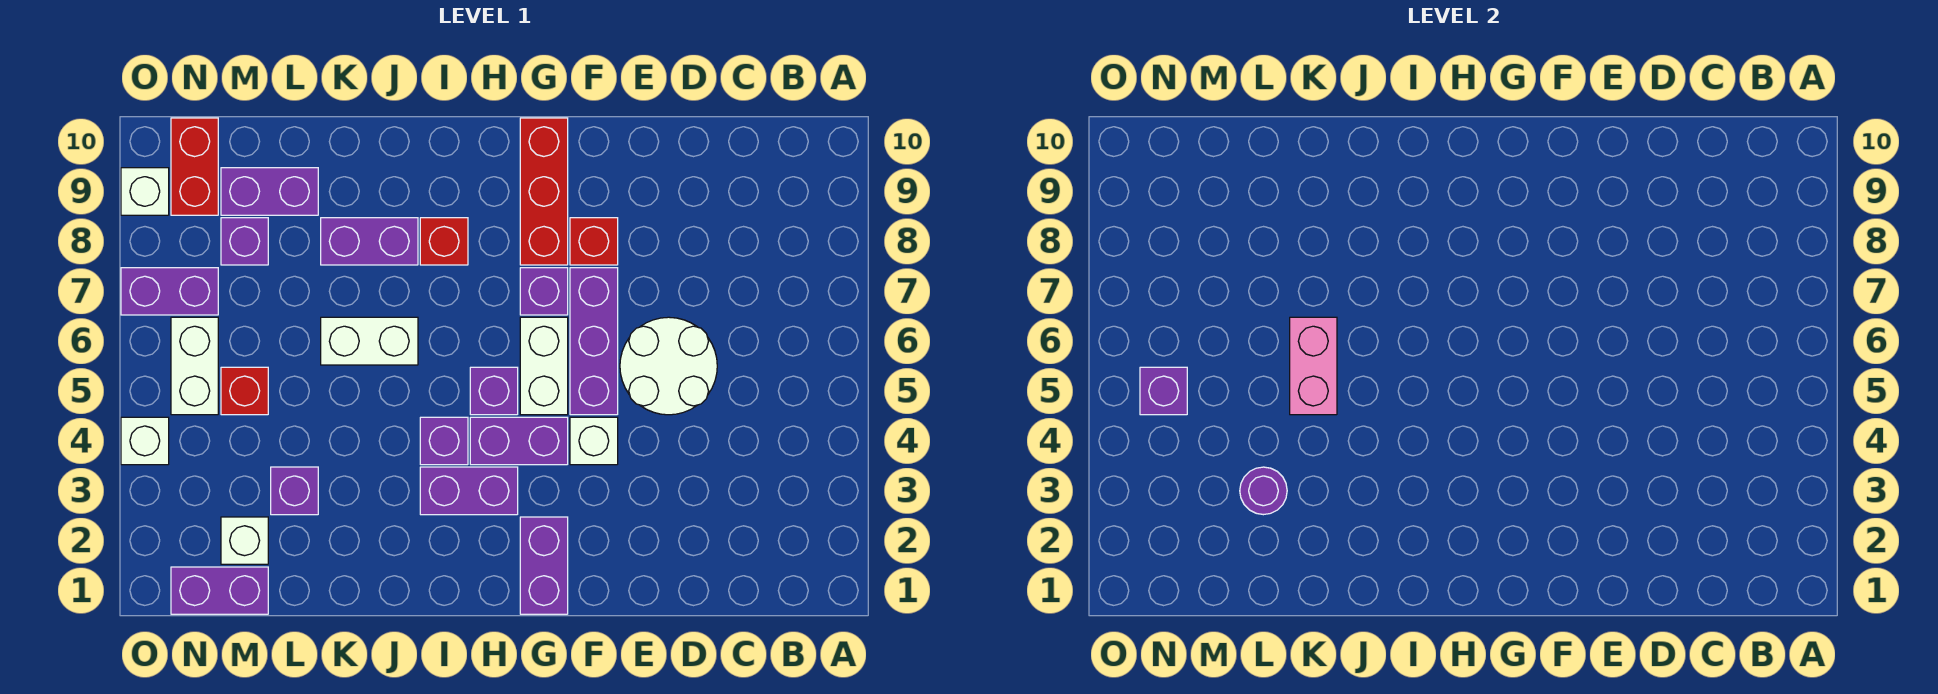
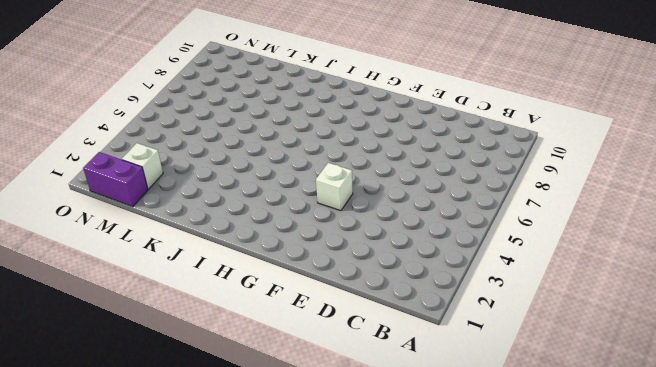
none -> white 2x2 round brick [620,317,717,415]
none -> purple 1x3 brick [570,268,618,415]
none -> red 1x1 brick [570,218,618,265]

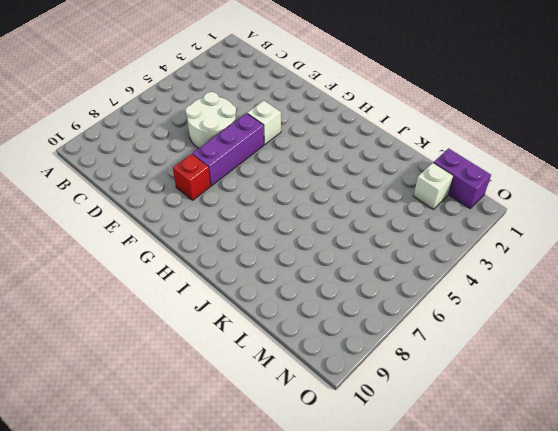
none -> purple 1x2 brick [520,517,568,614]
none -> purple 1x2 brick [470,417,568,465]
none -> white 1x2 brick [520,317,568,415]

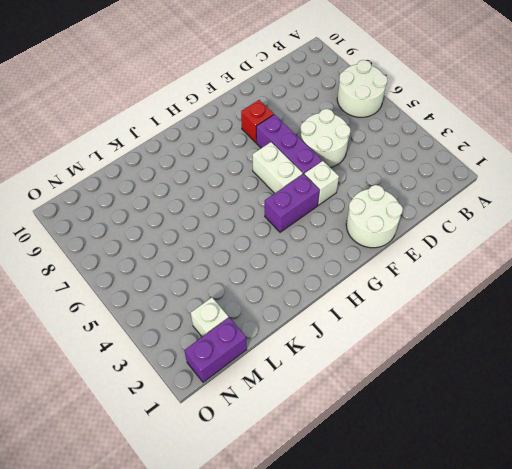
white 2x2 round brick [337,60,387,117] -> none
white 2x2 round brick [346,185,403,248] -> none
none -> purple 1x2 brick [520,517,568,614]
none -> purple 1x1 brick [520,268,568,315]
none -> red 1x3 brick [520,118,568,265]

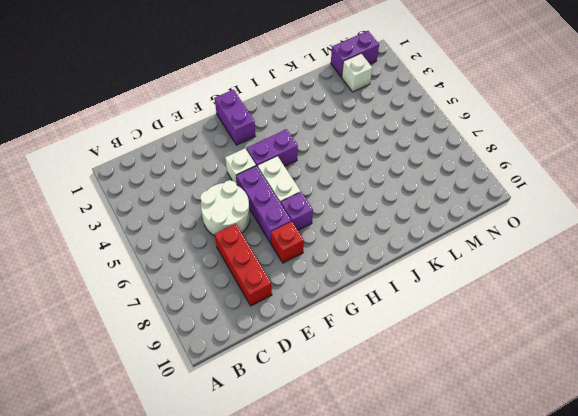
red 1x3 brick [215,224,272,306] -> red 1x3 brick moved to [520,118,568,265]
none -> purple 1x2 brick [420,467,518,515]
none -> purple 1x1 brick [470,367,518,415]
none -> purple 1x1 brick [420,417,468,465]

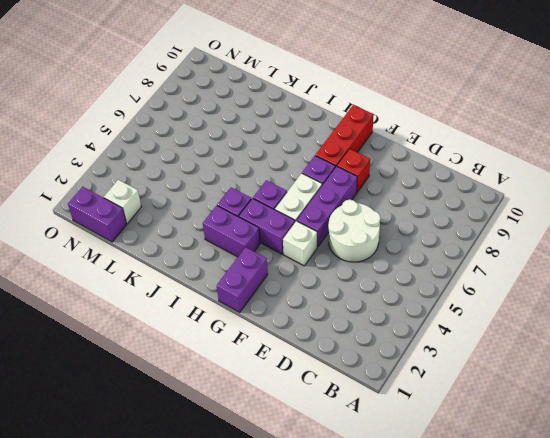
none -> red 1x1 brick [420,218,468,265]
none -> white 1x2 brick [321,317,418,365]
none -> purple 1x2 brick [321,218,418,265]

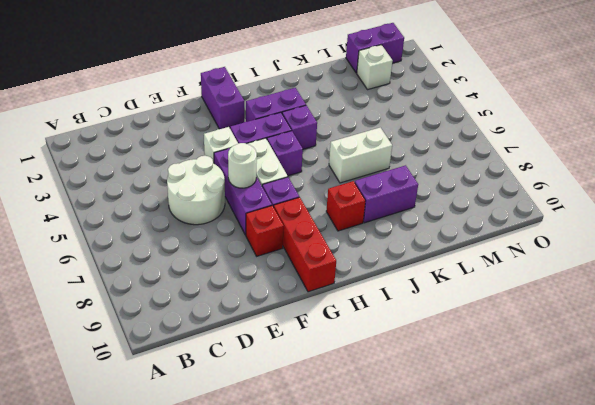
white 1x1 round brick [228,143,257,188] -> none
none -> purple 1x1 brick [271,467,318,515]
none -> purple 1x2 brick [221,168,318,215]
none -> red 1x1 brick [221,367,268,415]

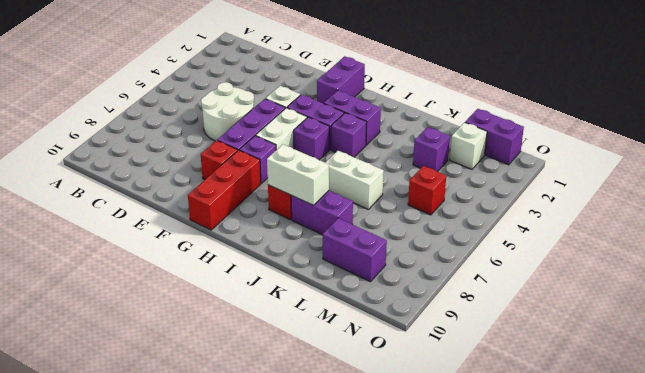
white 1x2 brick [267,144,329,205] -> white 1x2 brick turned to [171,317,218,415]
none -> purple 1x1 brick [221,218,268,265]
none -> purple 1x2 brick [121,268,218,315]
none -> red 1x2 brick [171,118,218,215]

